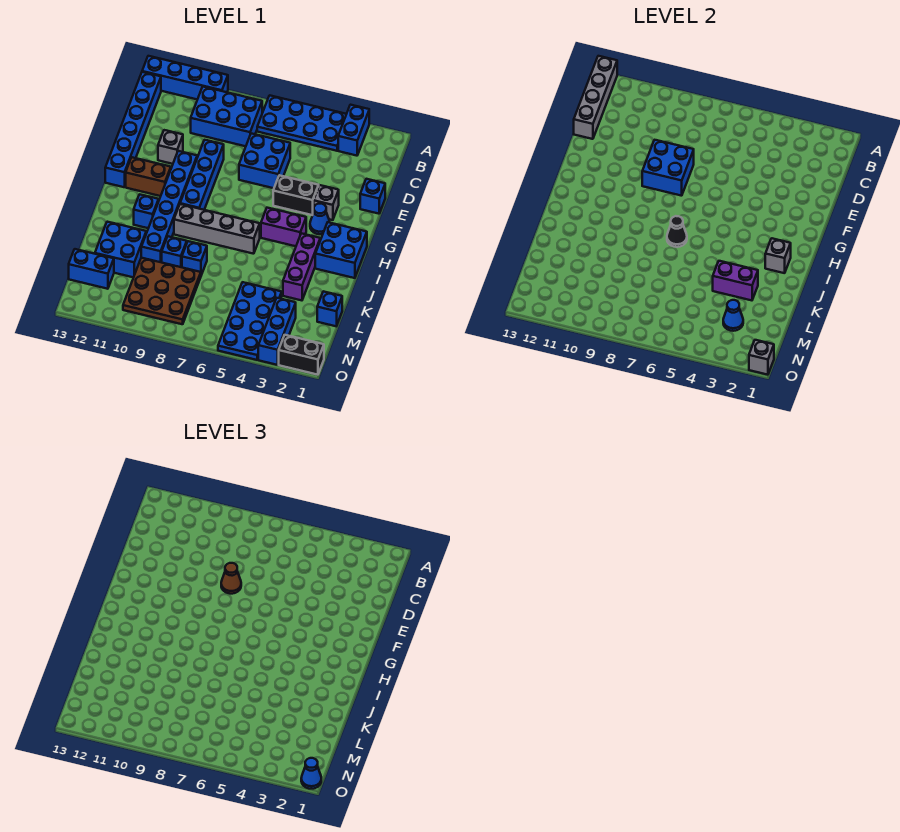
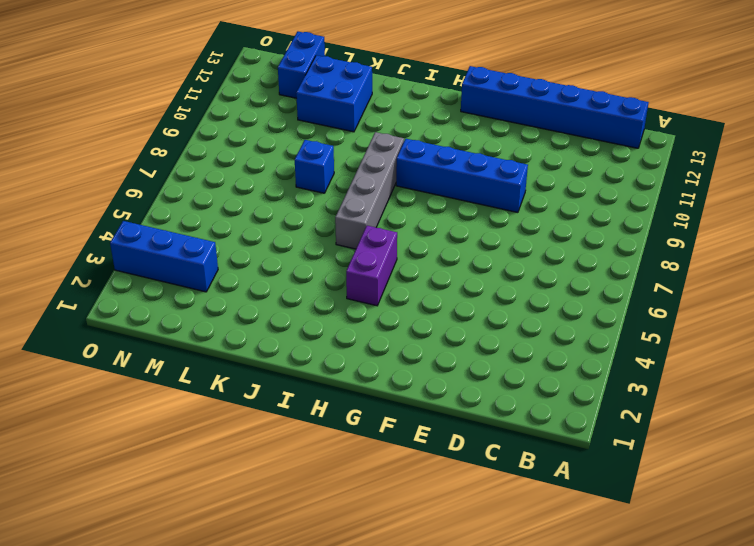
none -> blue 1x2 brick [338,105,369,156]
none -> blue 2x4 plate [257,95,346,151]
none -> blue 1x4 brick [142,56,228,100]
none -> blue 2x3 brick [191,87,262,146]

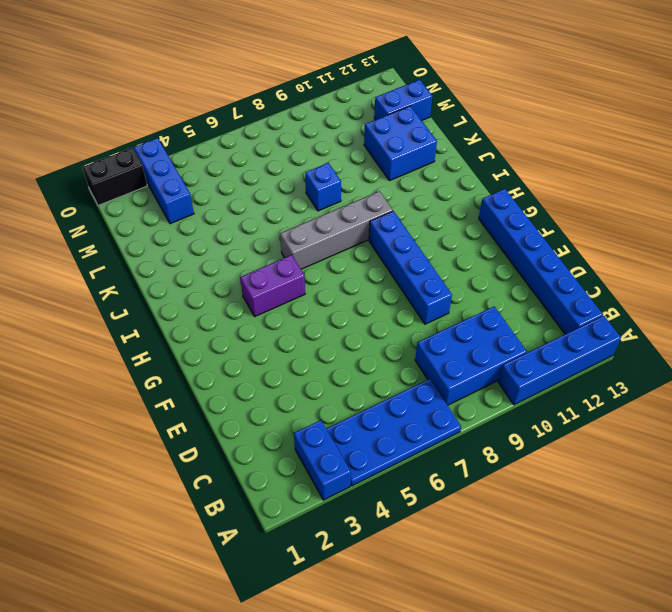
none -> blue 2x2 brick [239,133,290,188]
none -> blue 1x1 brick [360,179,385,214]
none -> grey 1x1 brick [158,130,183,164]
none -> grey 1x1 brick [314,185,339,220]

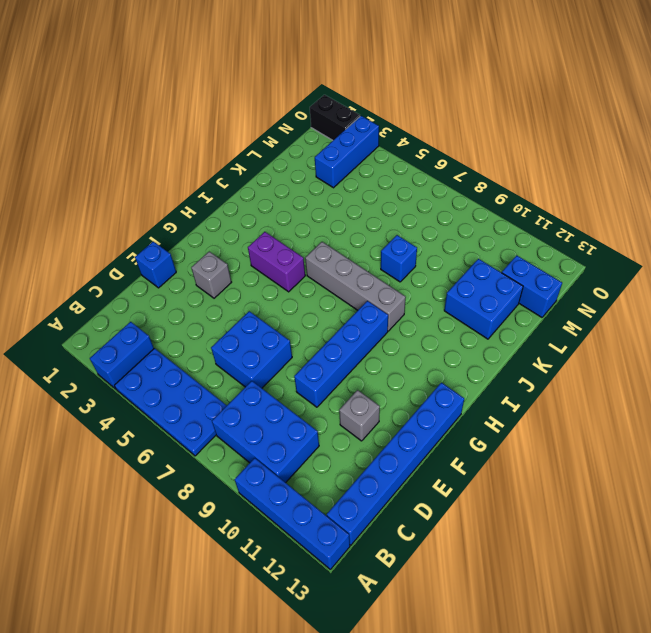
none -> black 1x2 brick [273,175,319,215]
none -> blue 1x6 brick [141,151,197,262]
none -> blue 1x1 cone [310,204,330,234]
none -> brown 1x2 brick [126,157,171,196]

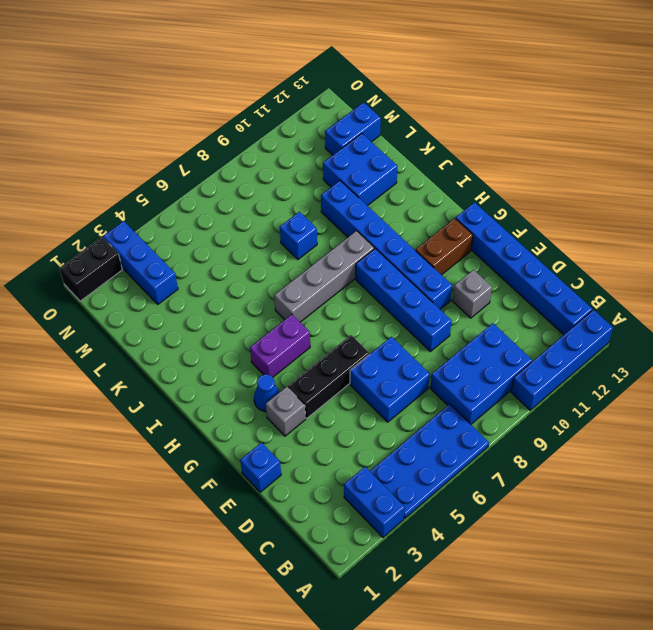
black 1x3 brick [288,335,369,418] -> black 1x2 brick [273,175,319,215]
none -> blue 2x2 brick [315,222,367,278]
none -> purple 1x3 brick [283,233,320,300]
none -> blue 1x1 brick [134,194,159,228]
none -> blue 1x1 brick [162,236,187,267]

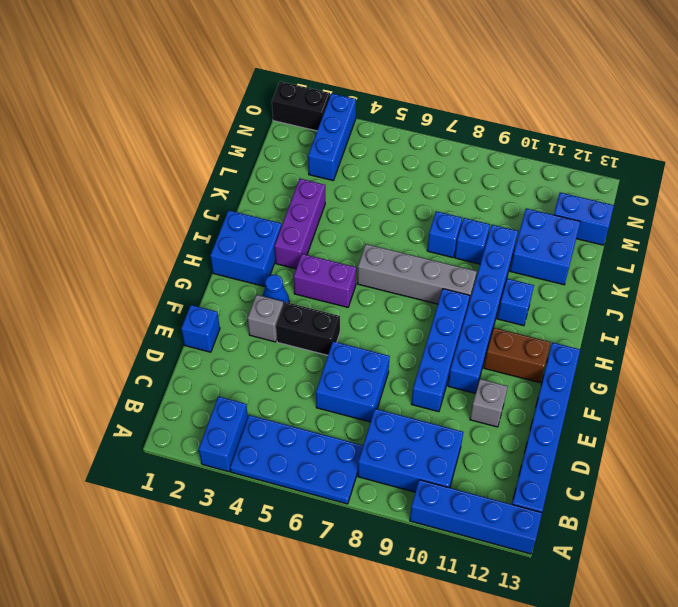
none -> blue 1x1 brick [317,291,342,326]
none -> blue 2x4 plate [218,282,282,360]
none -> brown 3x3 plate [123,258,201,324]
none -> grey 1x4 brick [574,56,617,139]

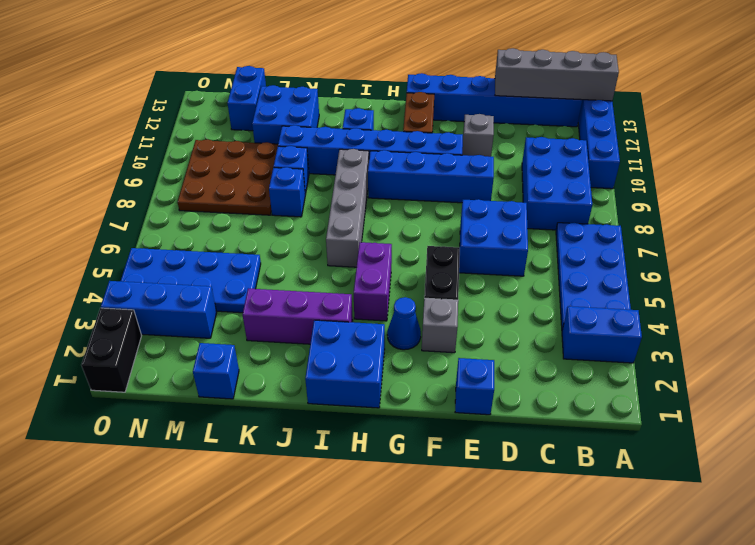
none -> blue 2x2 brick [642,140,694,196]
none -> grey 1x1 brick [765,238,791,273]
none -> black 1x1 cone [667,216,687,247]
none -> purple 1x2 brick [713,261,758,300]

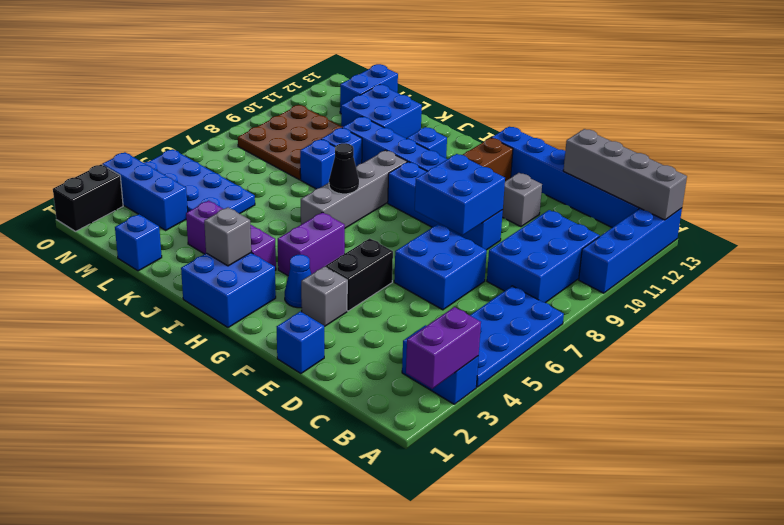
purple 1x2 brick [406,307,481,389] -> purple 1x2 brick moved to [713,261,758,300]
none -> blue 1x1 cone [723,300,743,331]
none -> grey 1x1 brick [749,340,774,375]
none -> brown 1x1 cone [221,563,241,594]
none -> blue 1x1 cone [301,758,321,789]

